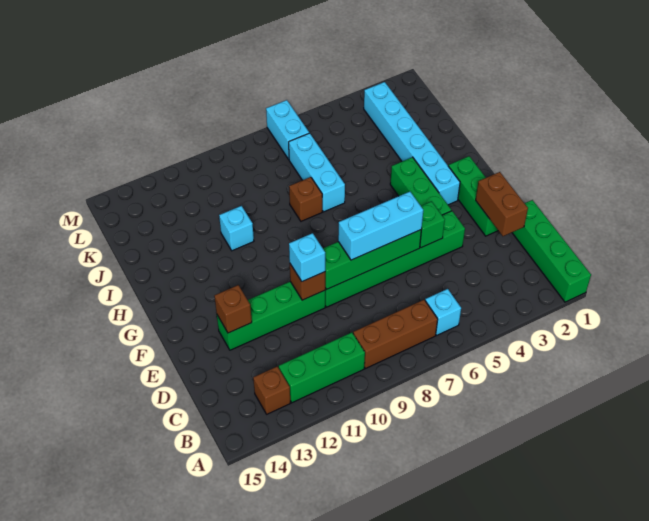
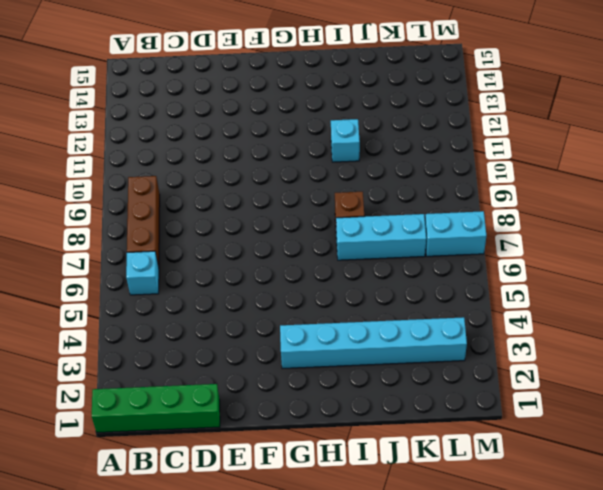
none -> green 1x3 brick [279,332,365,403]
none -> brown 1x1 brick [253,366,290,414]
none -> green 1x3 brick [448,156,498,236]

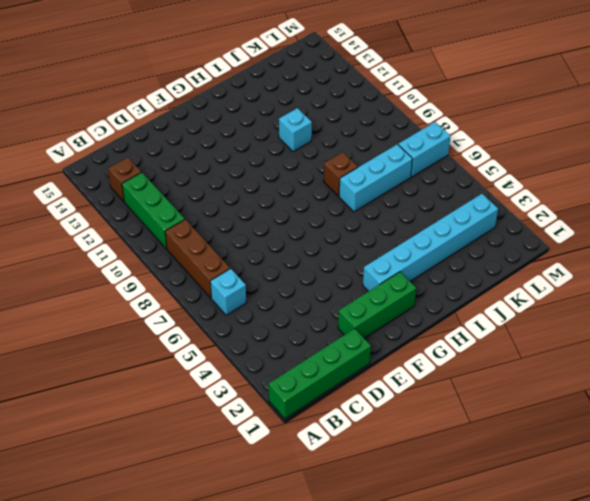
none -> green 1x6 brick [325,211,465,307]
none -> green 1x4 brick [217,282,325,350]
none -> green 1x3 brick [390,157,451,215]

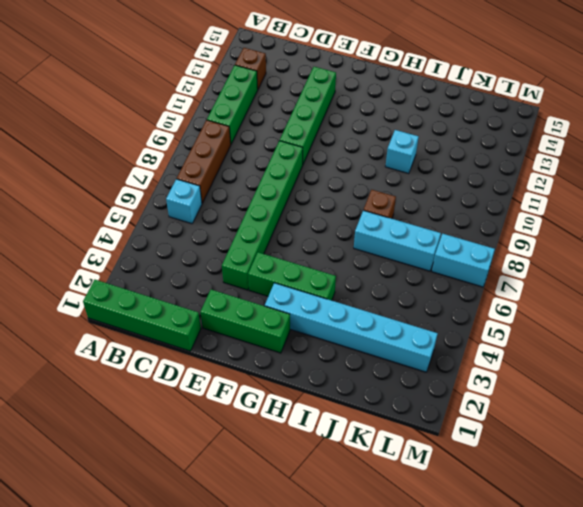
none -> brown 1x2 brick [476,172,528,236]
none -> green 1x1 brick [420,201,445,248]
none -> green 1x4 brick [323,230,421,290]

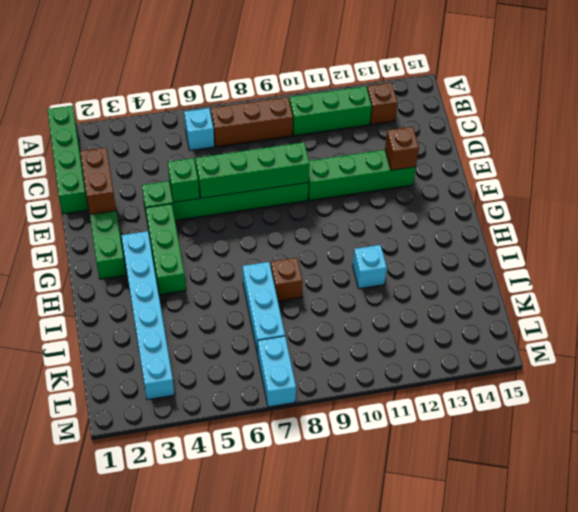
none -> brown 1x1 brick [290,264,325,300]
none -> cyan 1x3 brick [338,192,423,260]
none -> cyan 1x1 brick [289,233,325,282]

